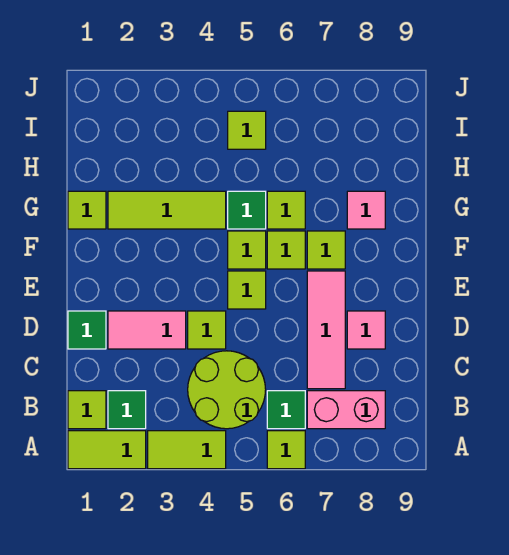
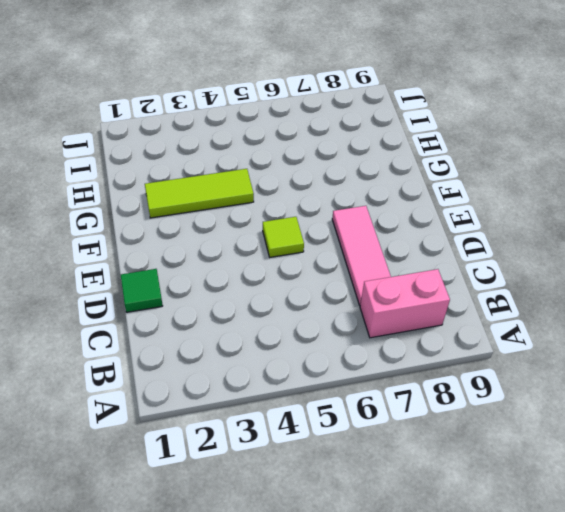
none -> lime 1x2 tile [68,431,146,469]
none -> lime 1x2 tile [148,431,226,469]
none -> lime 1x1 tile [267,431,305,469]

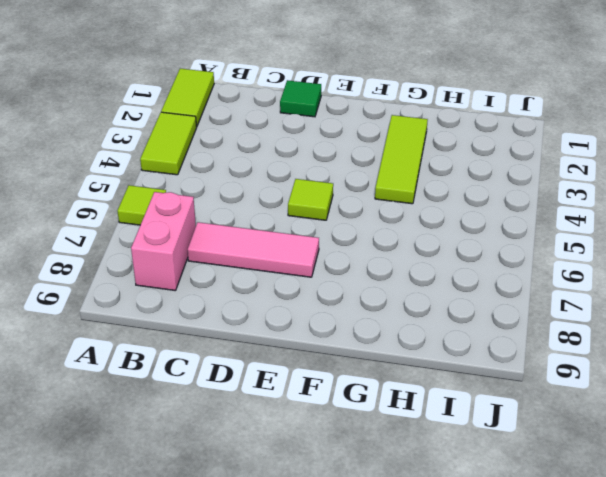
none -> lime 1x1 tile [68,391,106,429]
none -> green 1x1 tile [108,391,146,429]
none -> lime 2x2 round brick [188,351,266,429]

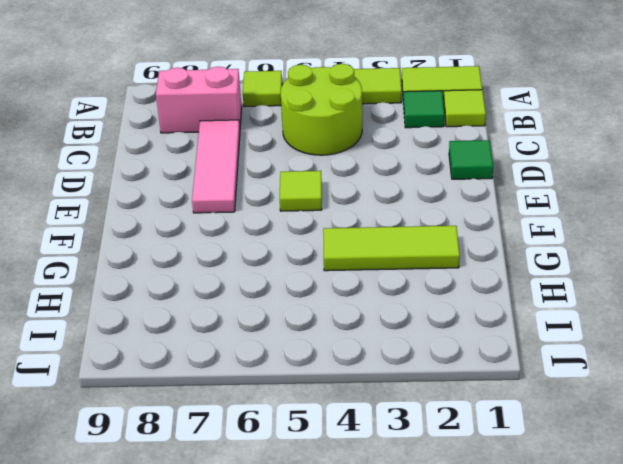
none -> green 1x1 tile [267,391,305,429]
none -> pink 1x2 tile [108,311,186,349]
none -> lime 1x1 tile [188,311,226,349]

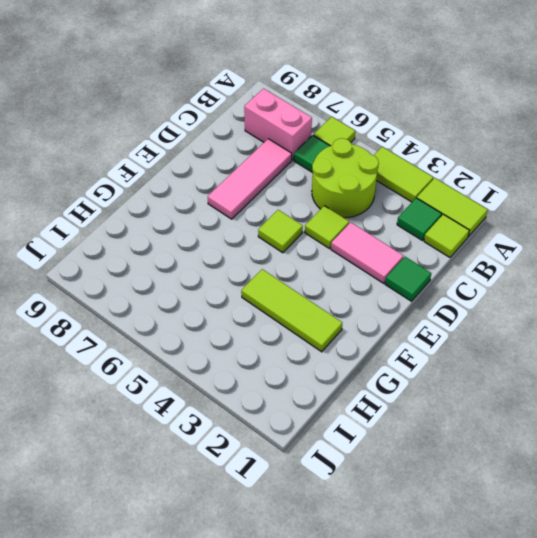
none -> pink 1x1 tile [347,311,385,349]
none -> lime 1x1 tile [228,231,266,269]
none -> lime 1x1 tile [267,231,305,269]

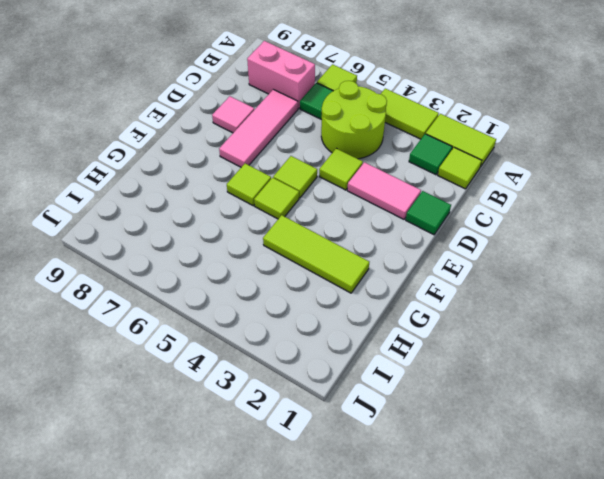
none -> lime 1x1 tile [307,231,345,269]
none -> lime 1x1 tile [68,191,106,229]
none -> green 1x1 tile [228,191,266,229]

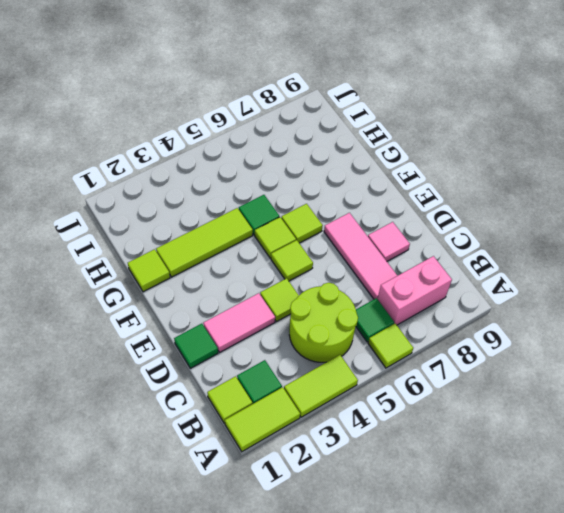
none -> lime 1x1 tile [307,231,345,269]
none -> lime 1x1 tile [267,191,305,229]
none -> pink 1x1 tile [347,191,385,229]

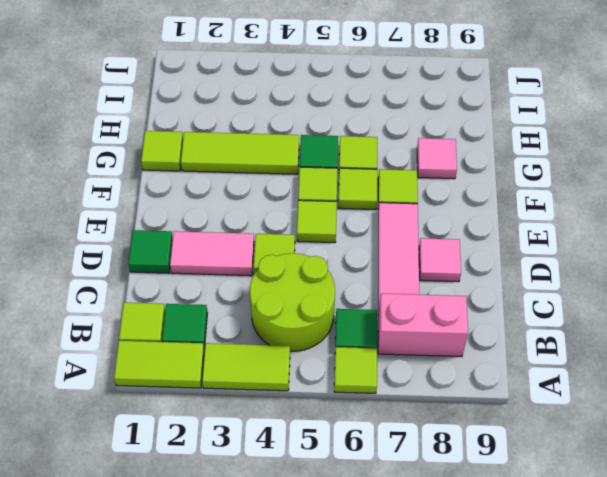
none -> lime 1x1 tile [228,111,266,149]

